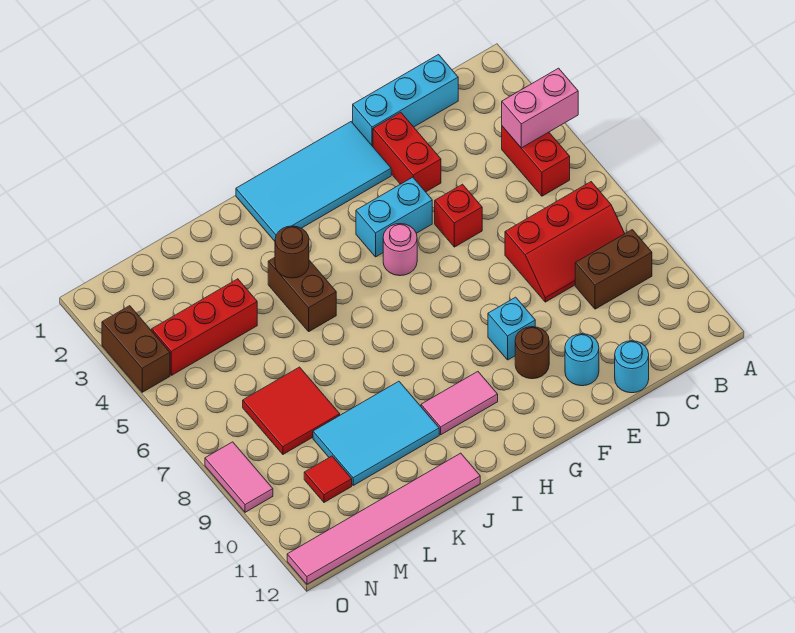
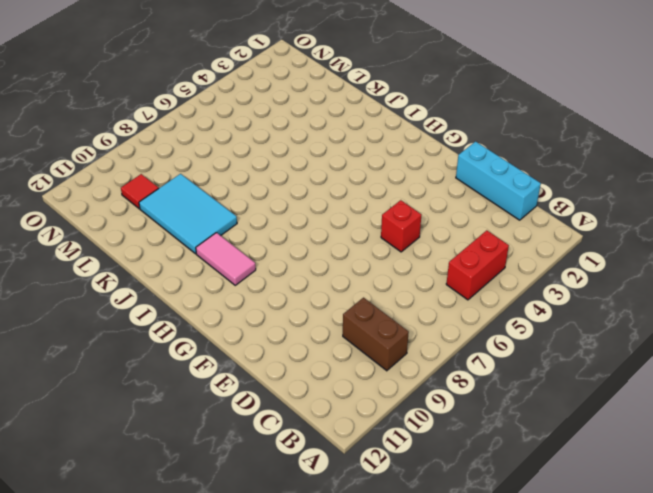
none -> red 2x3 slope [505,182,625,302]
none -> cyan 1x1 round brick [615,341,649,393]
none -> red 1x2 brick [373,112,441,192]

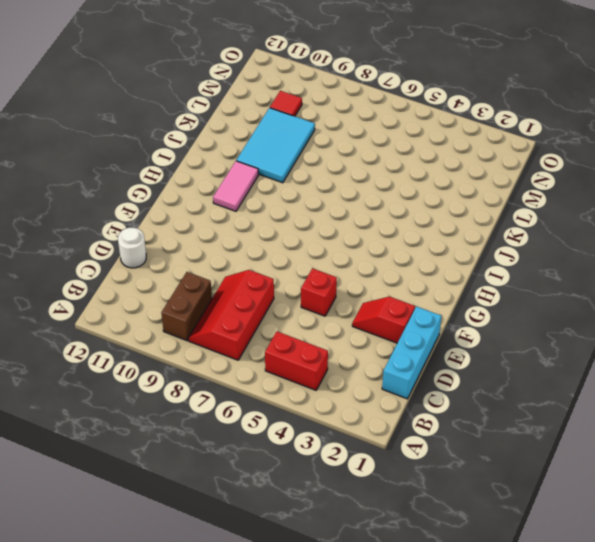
white 1x1 round brick [118,228,146,268] -> cyan 1x1 round brick [615,341,649,393]
red 1x2 slope [352,297,415,343] -> red 1x2 brick [373,112,441,192]
none -> cyan 1x1 round brick [565,334,599,386]
none -> cyan 2x4 tile [236,122,391,241]
none -> cyan 1x2 brick [356,177,432,257]

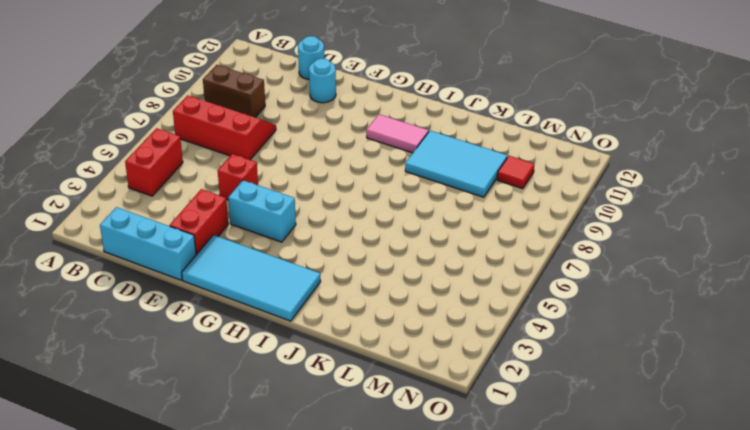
none -> cyan 1x1 brick [488,297,535,360]
none -> brown 1x1 round brick [515,327,549,379]
none -> pink 1x1 round brick [383,224,417,276]

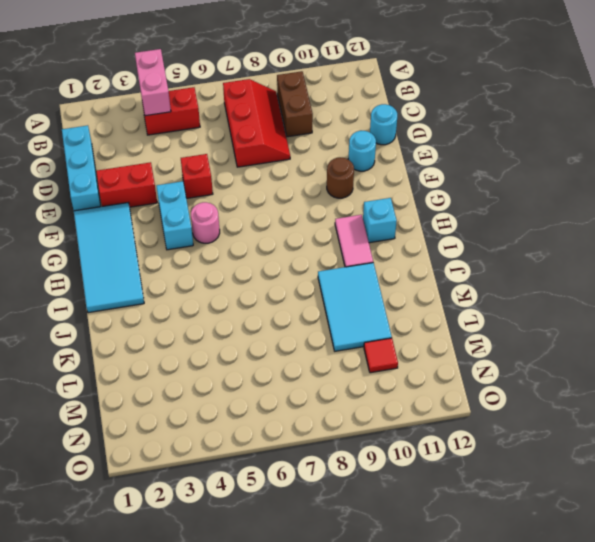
cyan 1x1 brick [363,198,397,243] -> cyan 1x1 brick moved to [488,297,535,360]
none -> brown 1x2 brick [268,257,336,331]
none -> pink 1x6 tile [287,453,480,584]
none -> red 1x3 brick [152,279,257,375]

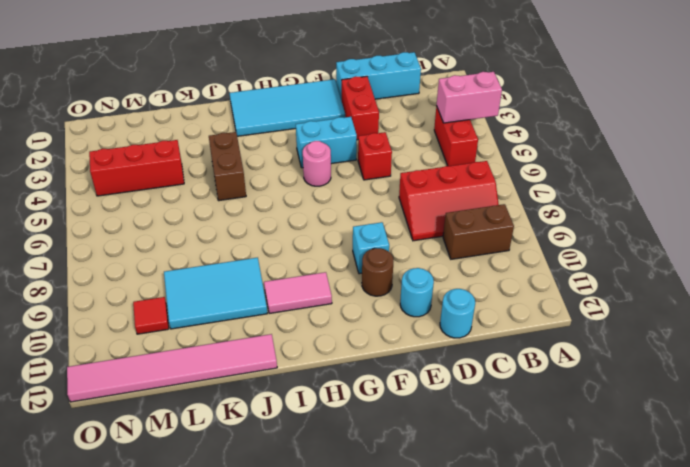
none -> red 2x2 tile [243,367,340,454]
none -> brown 1x2 brick [102,306,170,392]
none -> pink 1x2 tile [205,442,273,512]

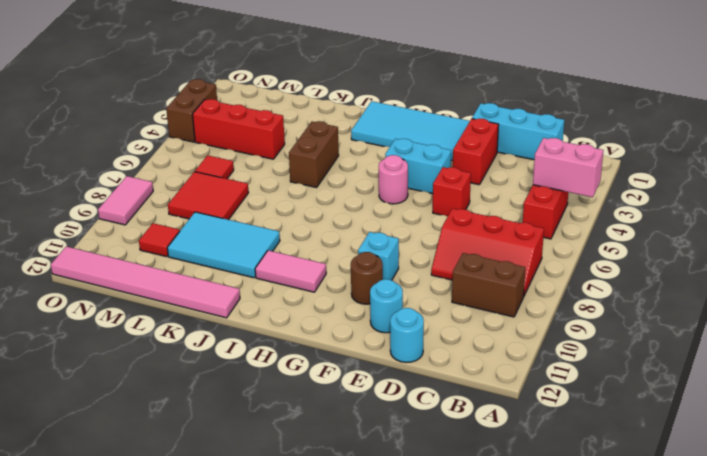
red 1x1 tile [195,155,234,179] -> none
none -> brown 1x1 round brick [275,226,309,278]

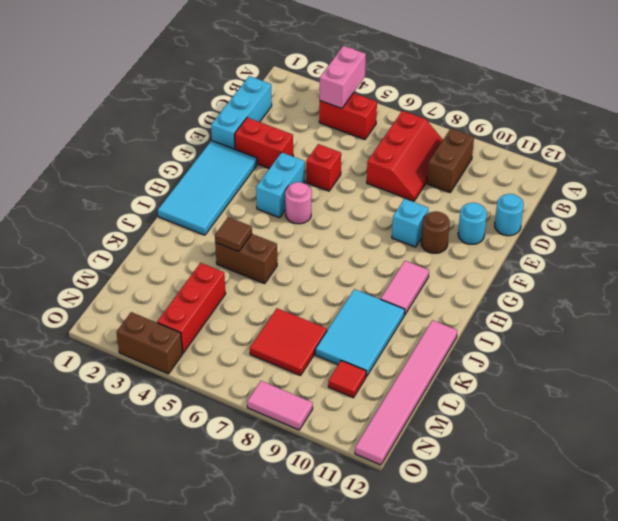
brown 1x1 tile [215,217,252,252] -> brown 1x1 round brick [275,226,309,278]

